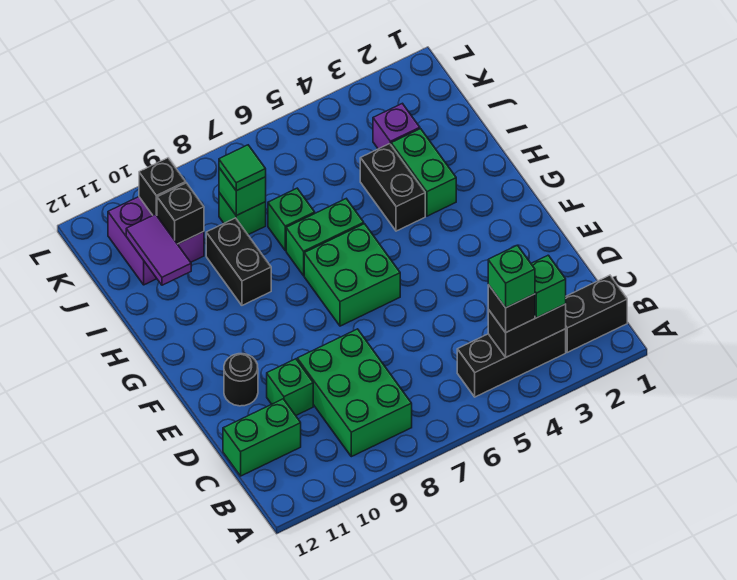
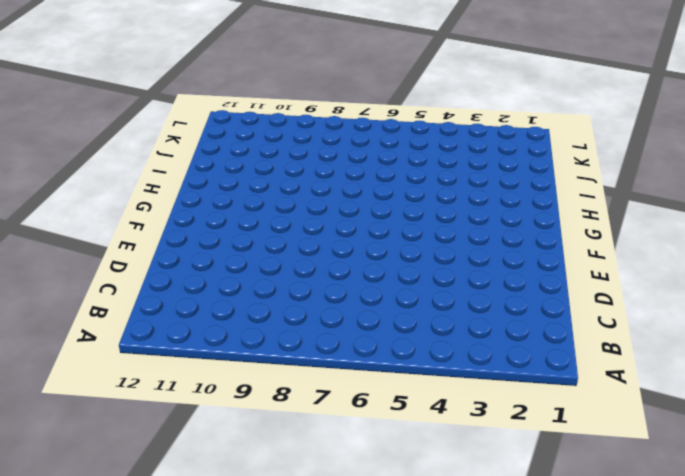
none -> black 1x2 brick [566,275,627,352]
none -> black 1x3 brick [457,329,566,397]
none -> green 2x3 brick [297,329,412,457]

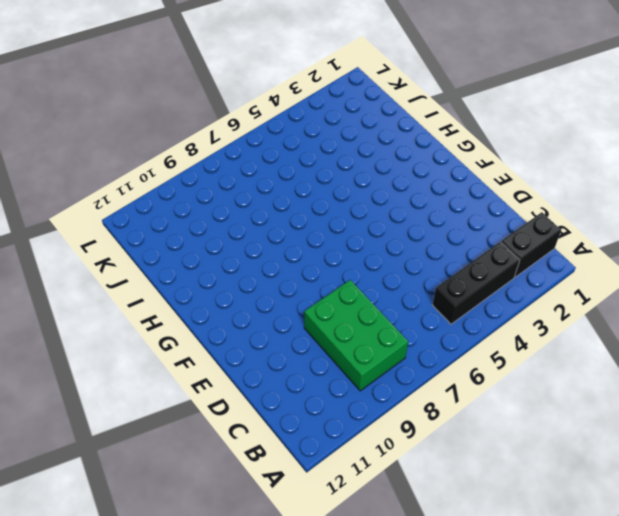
none -> green 1x2 brick [223,399,301,476]
none -> green 1x1 brick [267,359,313,415]
none -> black 1x1 round brick [224,354,258,406]

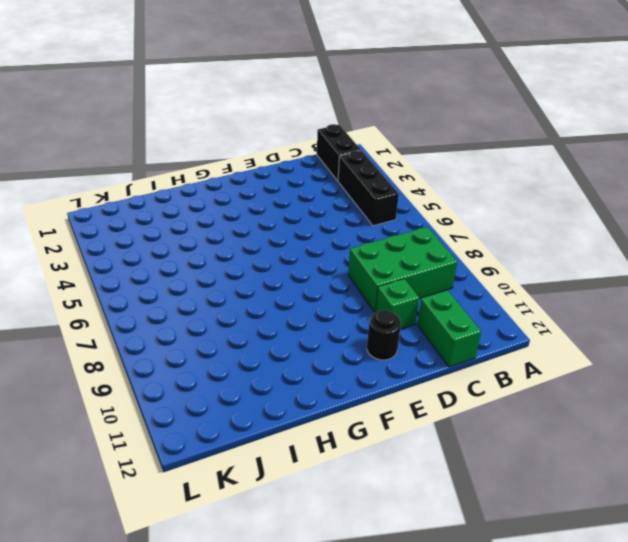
none -> green 2x2 brick [304,224,400,326]
none -> green 1x2 brick [391,129,456,216]
none -> black 1x2 brick [360,144,425,231]

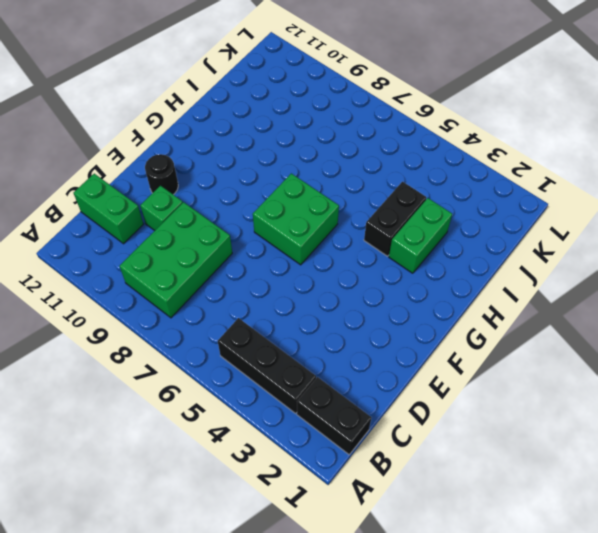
none -> green 1x2 brick [286,199,364,276]
none -> black 1x2 brick [206,218,271,305]
none -> green 1x1 brick [268,188,315,251]

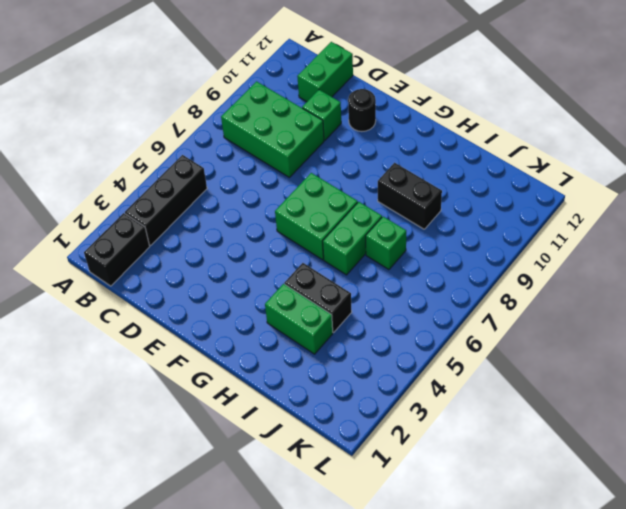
none -> purple 1x1 brick [373,103,420,149]
none -> green 1x1 brick [219,193,266,235]
none -> purple 2x2 brick [108,197,204,285]

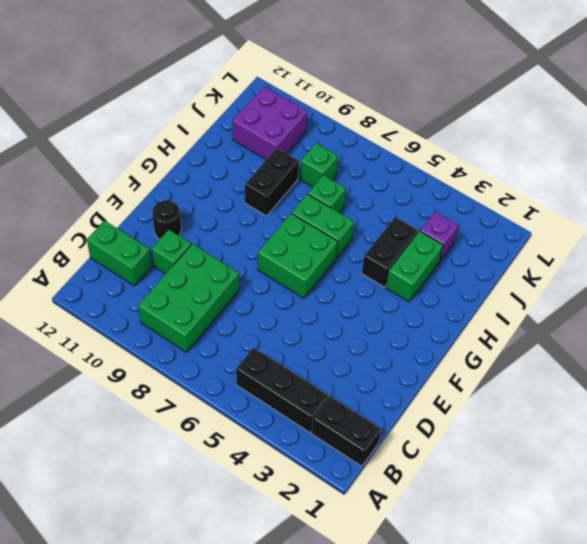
none -> black 1x2 brick [488,304,566,357]
none -> purple 1x2 tile [126,214,191,285]
none -> green 1x1 brick [219,168,266,216]

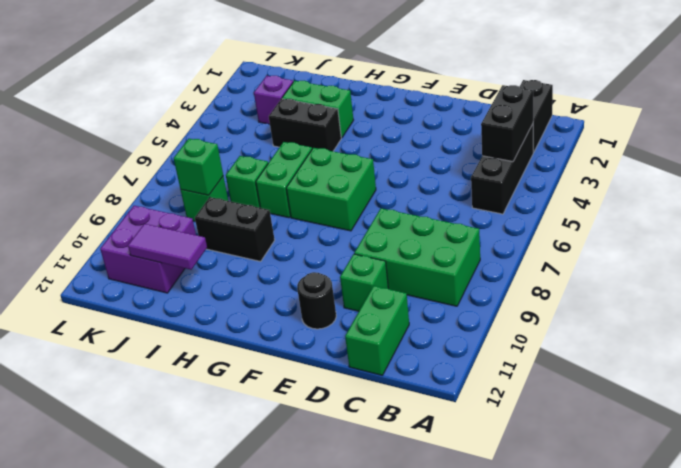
none -> black 1x1 brick [157,183,204,244]
none -> black 1x1 brick [139,158,186,215]
none -> green 1x1 brick [531,255,566,318]

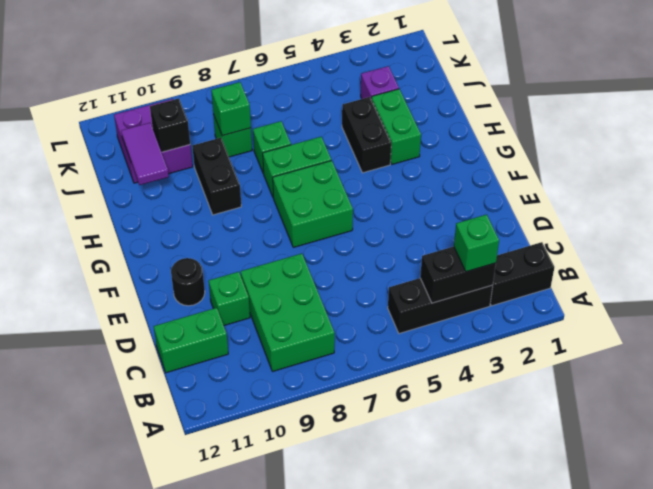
none -> black 1x1 brick [139,158,186,215]
none -> black 1x1 brick [488,285,535,333]
none -> green 1x1 tile [219,145,266,191]

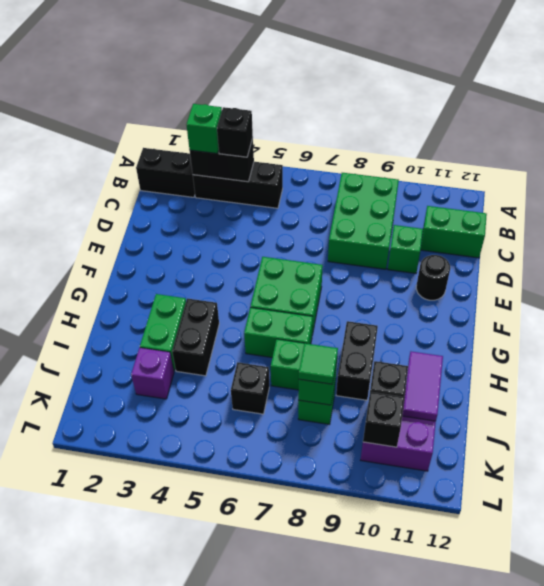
black 1x1 brick [231,362,269,414] -> none
none -> green 1x1 brick [488,245,535,308]

